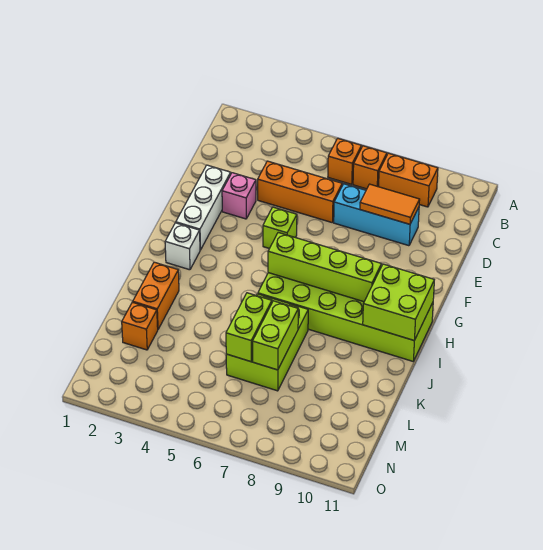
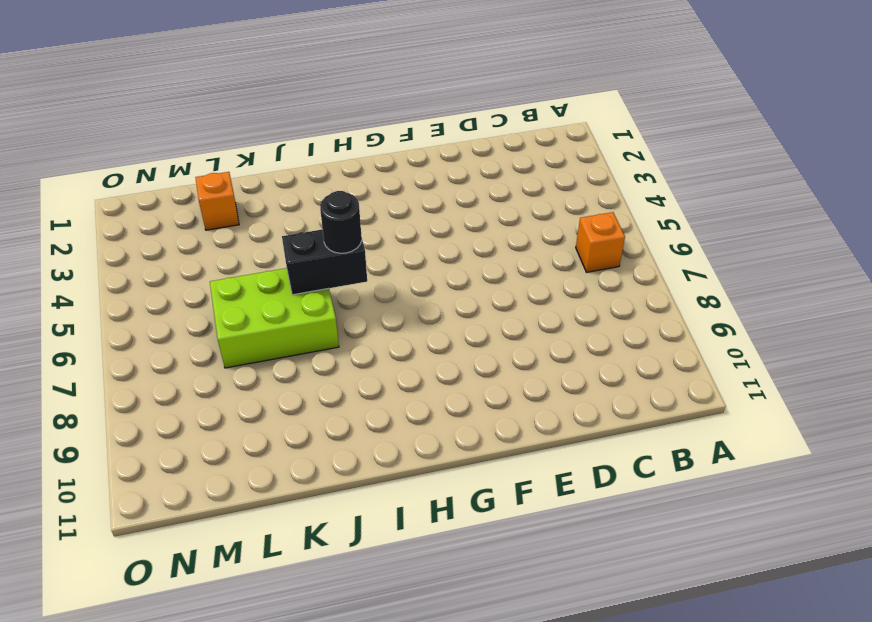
black 1x2 brick [282,229,367,295] -> none
black 1x1 round brick [320,191,362,253] -> none
none -> orange 1x1 brick [353,146,387,189]
none -> orange 1x2 brick [379,153,438,207]
none -> orange 1x3 brick [258,161,342,222]

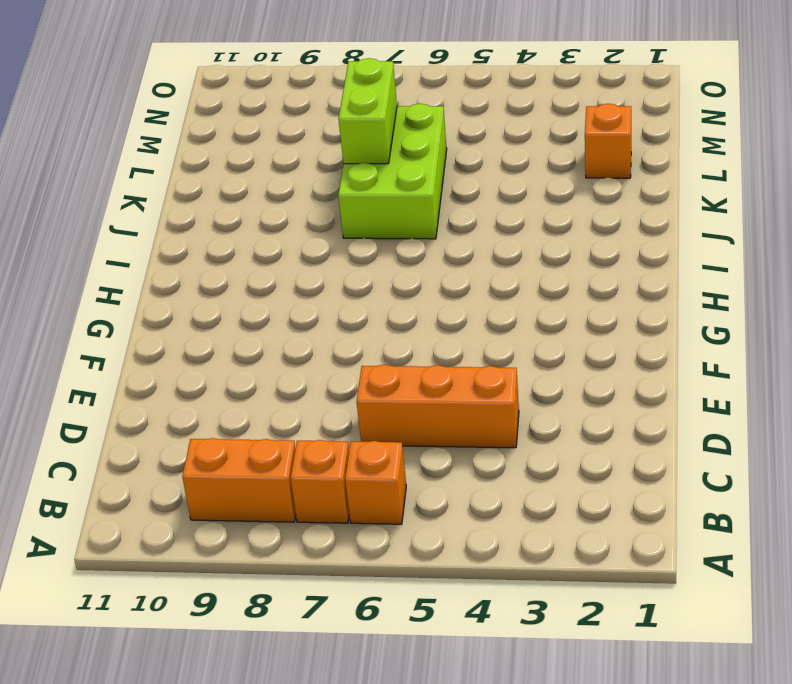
none -> cyan 1x3 brick [334,184,419,246]
none -> white 1x3 brick [176,165,231,250]
none -> pink 1x1 brick [222,173,256,219]

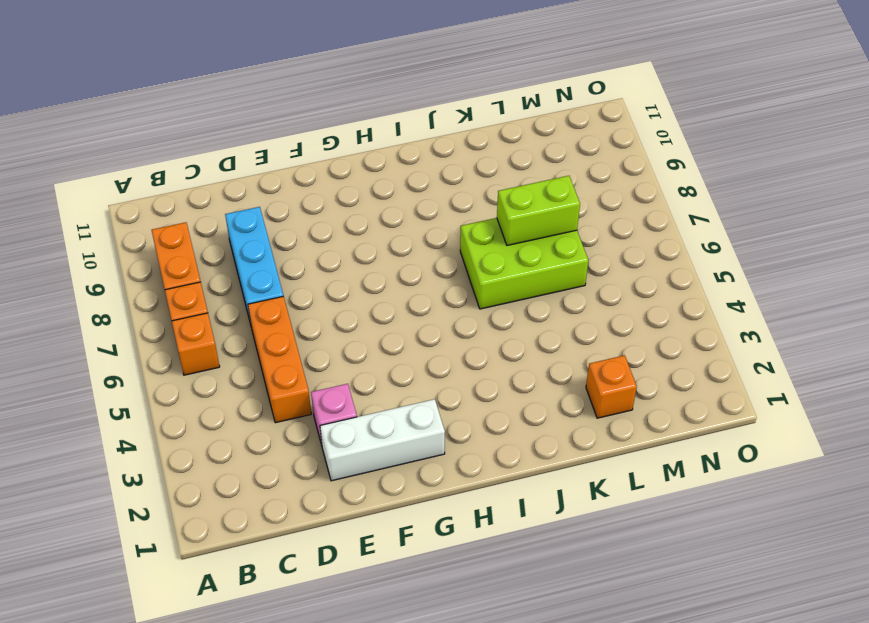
none -> lime 1x1 brick [263,207,297,248]
none -> white 1x1 brick [165,223,200,270]
none -> lime 2x6 brick [258,273,433,361]

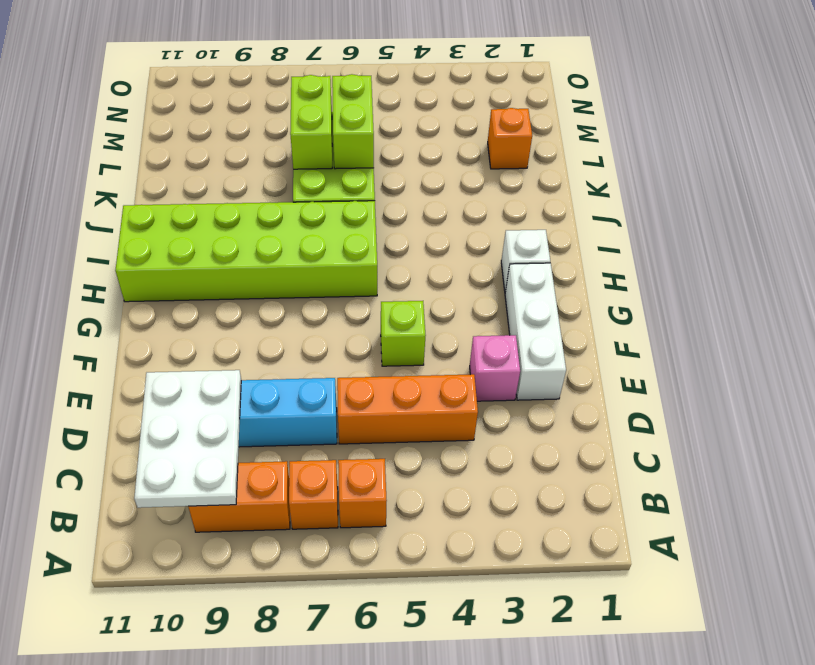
white 2x3 plate [134,370,241,508] -> orange 1x2 tile [360,184,420,224]
none -> orange 1x2 brick [133,262,179,329]
none -> lime 1x4 brick [268,232,382,302]
none -> lime 2x2 brick [363,264,434,340]

